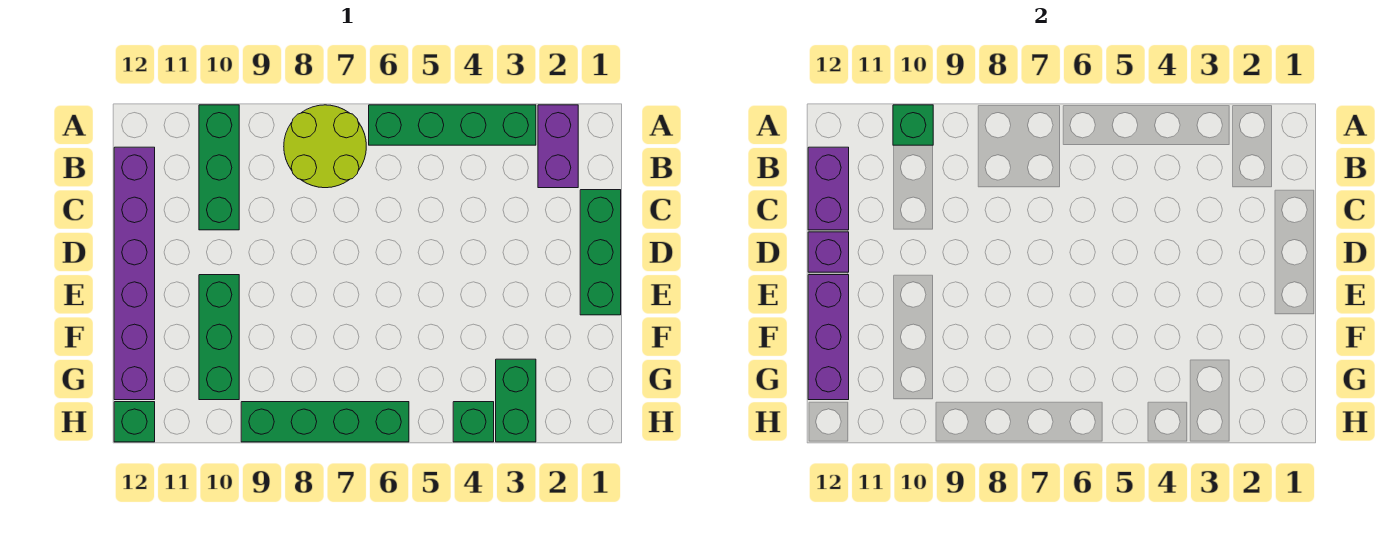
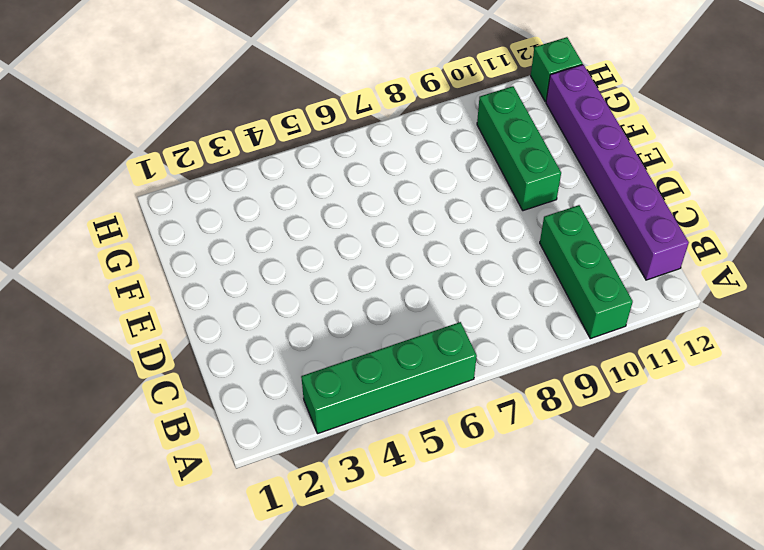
none -> purple 1x2 brick [538,105,578,188]
none -> lime 2x2 round brick [284,105,366,188]
none -> green 1x3 brick [580,190,621,315]

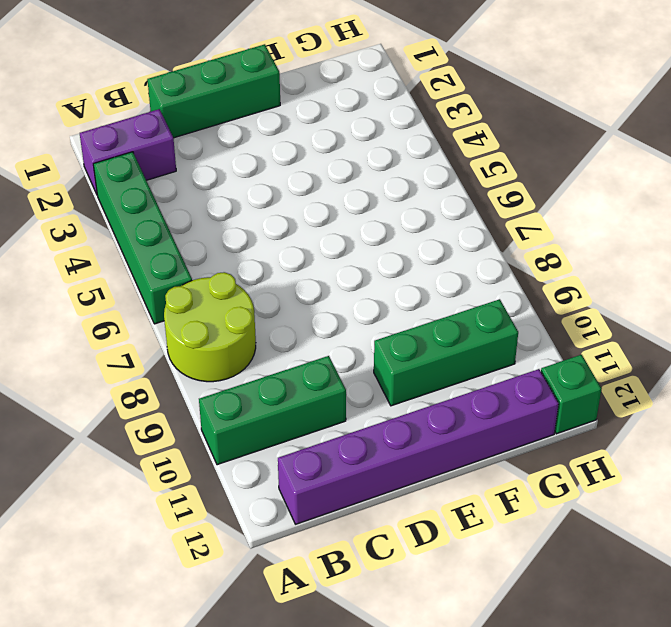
none -> green 1x2 brick [496,359,536,442]
none -> green 1x1 brick [453,402,494,442]
none -> green 1x4 brick [241,402,409,442]

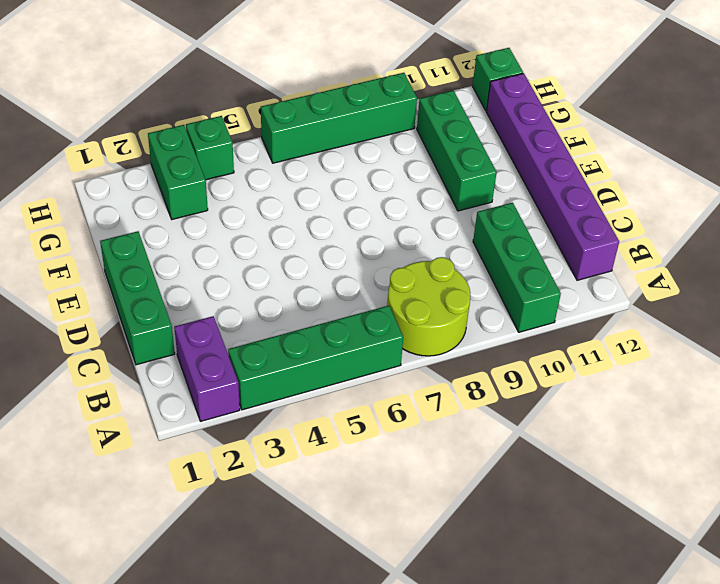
none -> green 1x1 brick [893,105,933,145]
none -> purple 1x2 brick [808,147,849,230]
none -> purple 1x1 brick [808,232,849,272]

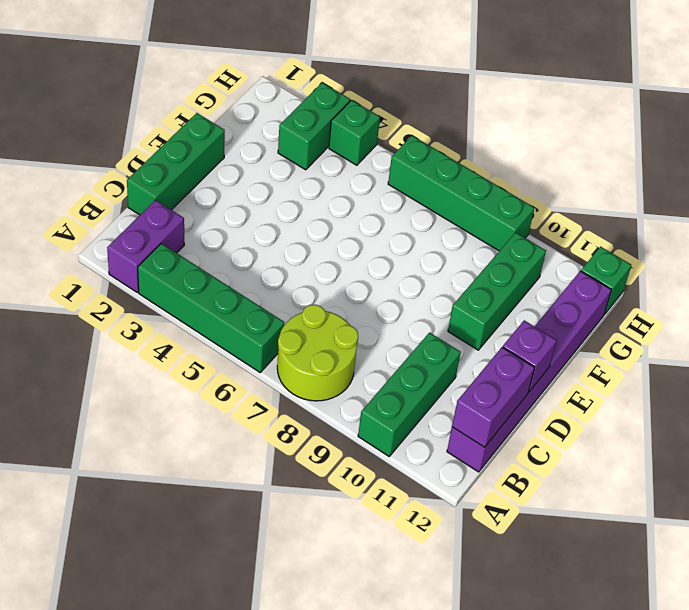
none -> green 1x1 brick [893,105,933,145]
none -> purple 1x3 brick [808,275,849,400]

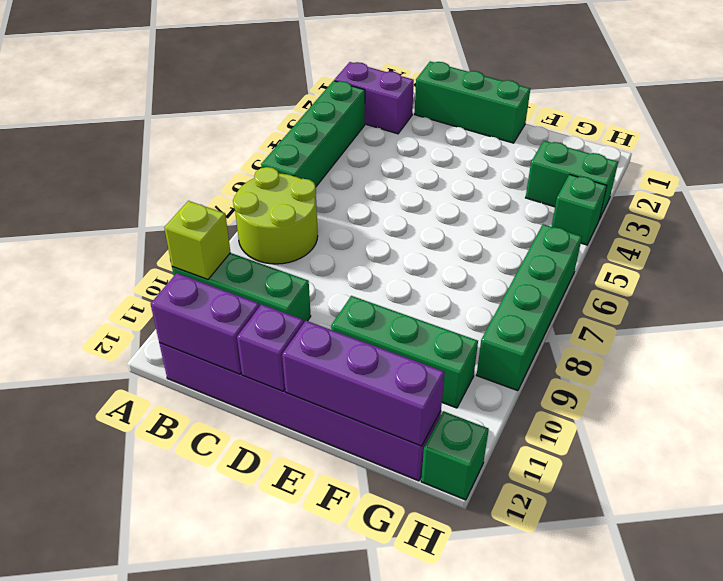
lime 1x1 brick [164,201,230,280] -> green 1x1 brick [893,105,933,145]

